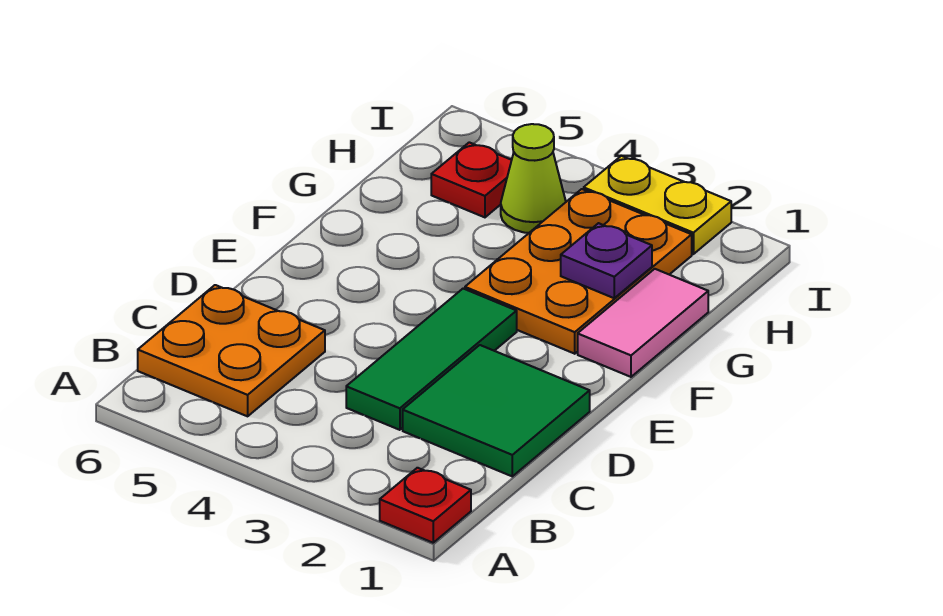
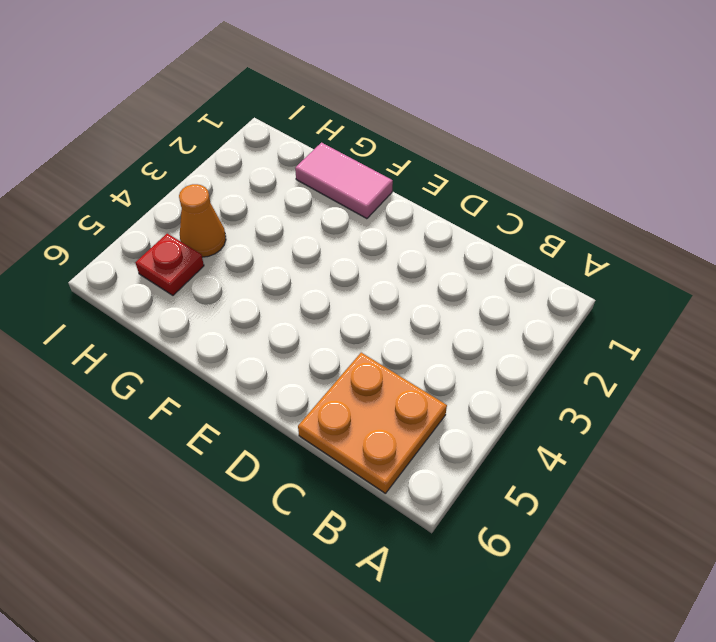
orange 1x1 cone [179,184,226,257] -> lime 1x1 cone [501,124,566,233]
none -> red 1x1 plate [380,468,471,543]
none -> green 2x2 tile [403,345,590,476]

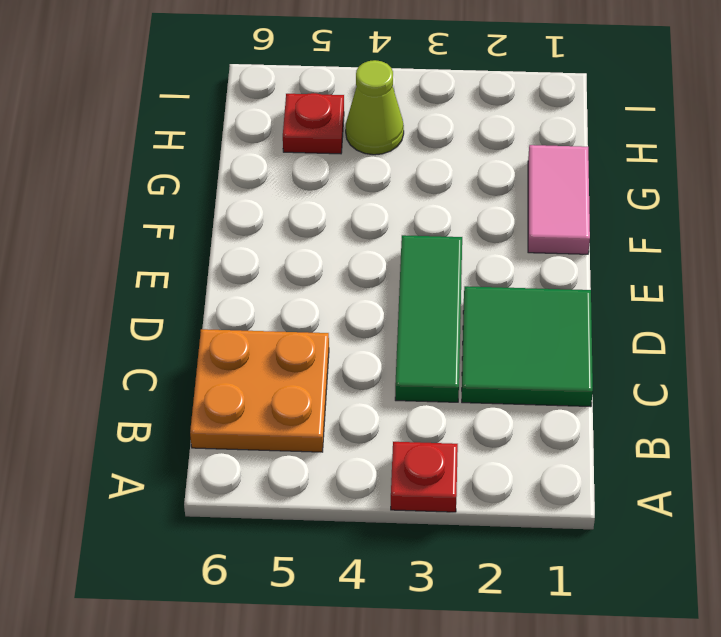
red 1x1 plate [391,442,458,512] -> red 1x1 plate moved to [380,468,471,543]
none -> orange 2x3 plate [465,189,692,354]
none -> yellow 1x2 plate [584,156,731,254]

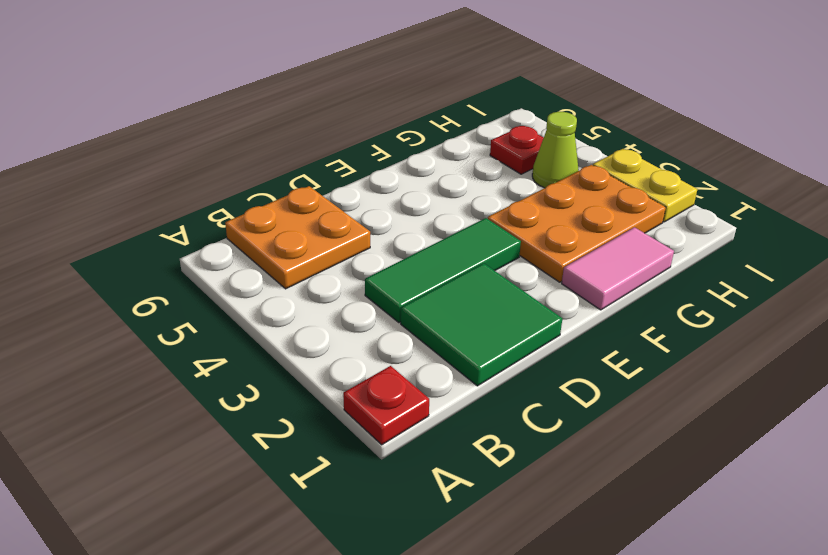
none -> purple 1x1 plate [561,223,652,298]

